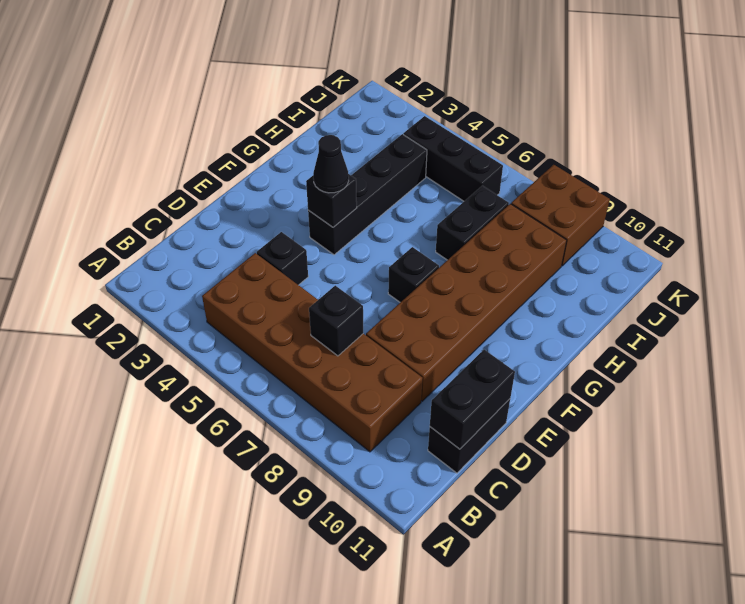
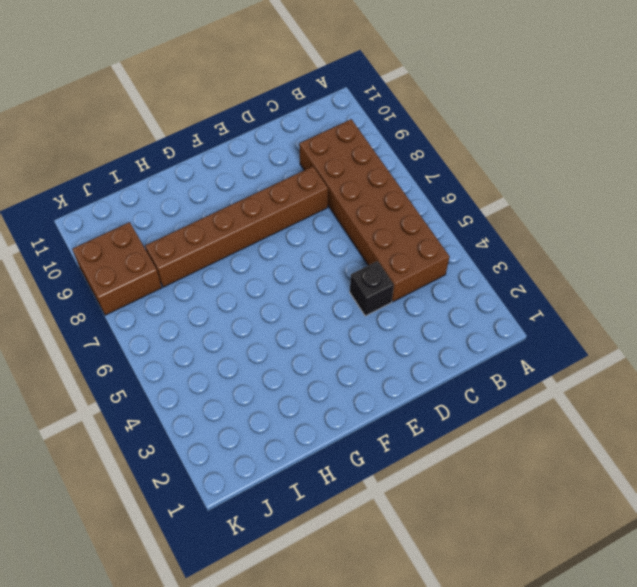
brown 1x6 brick [145,166,328,287] -> brown 2x6 brick [366,204,567,401]
none -> black 1x2 brick [428,399,510,473]
none -> black 1x4 brick [308,134,427,255]
none -> black 1x1 brick [388,247,439,302]

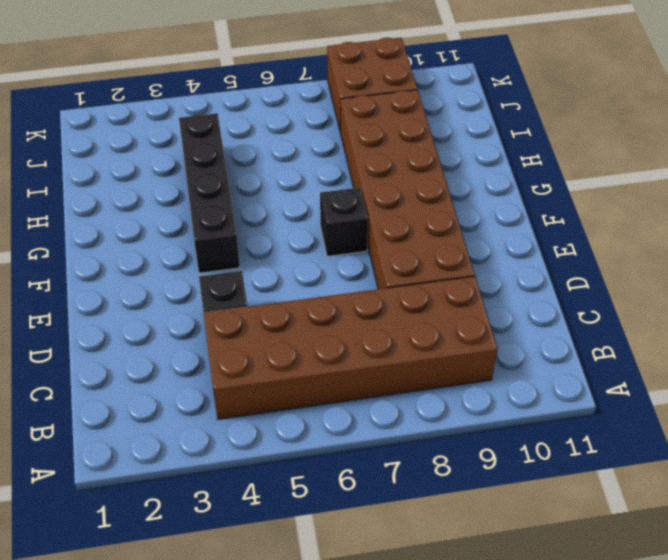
none -> black 1x2 brick [428,399,510,473]
none -> black 1x2 brick [436,186,509,260]
none -> black 1x3 brick [403,116,503,201]

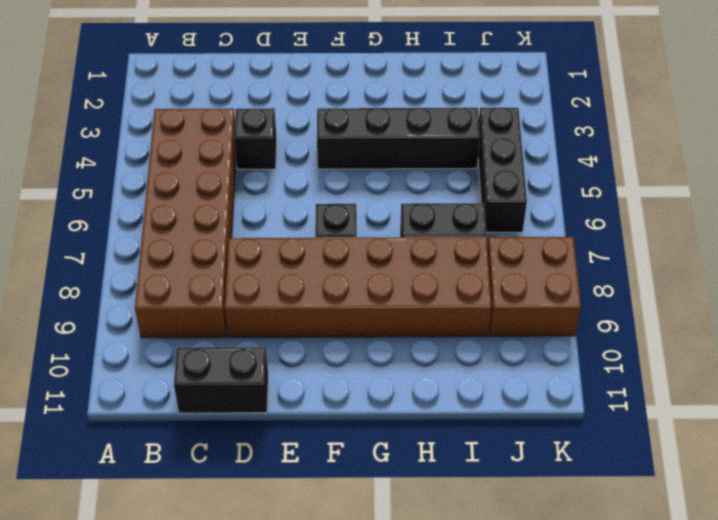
none -> black 1x1 brick [309,286,363,356]
none -> black 1x2 brick [430,350,515,449]
none -> black 1x1 brick [306,174,357,227]

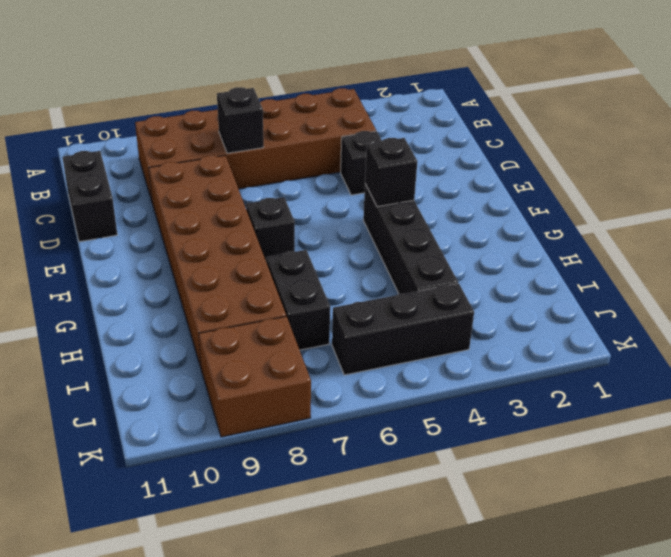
none -> black 1x2 brick [430,350,515,449]
none -> black 1x1 cone [313,135,349,193]

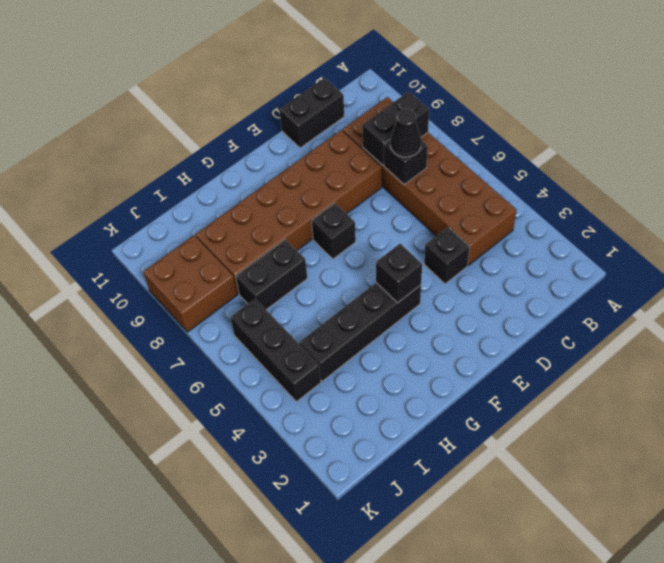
black 1x2 brick [362,92,429,165] -> black 1x2 brick moved to [430,350,515,449]
black 1x1 cone [390,109,421,157] -> black 1x1 cone moved to [313,135,349,193]

